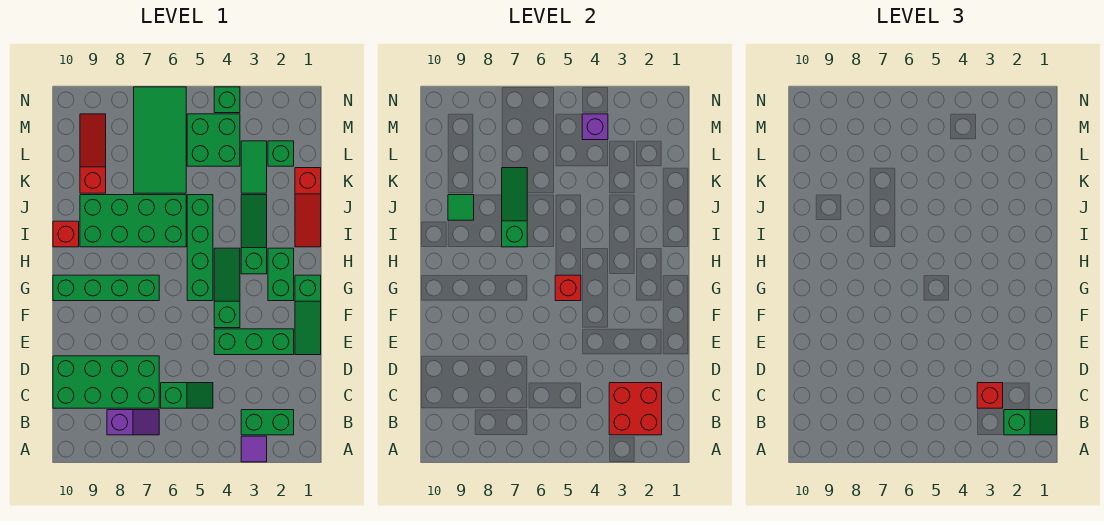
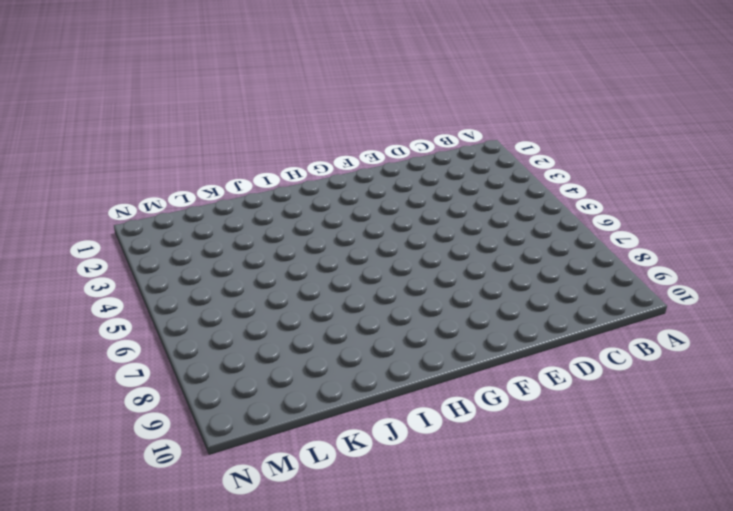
none -> purple 1x1 tile [241,436,267,462]
none -> green 1x2 brick [241,410,294,435]
none -> purple 1x2 slope [107,410,159,435]

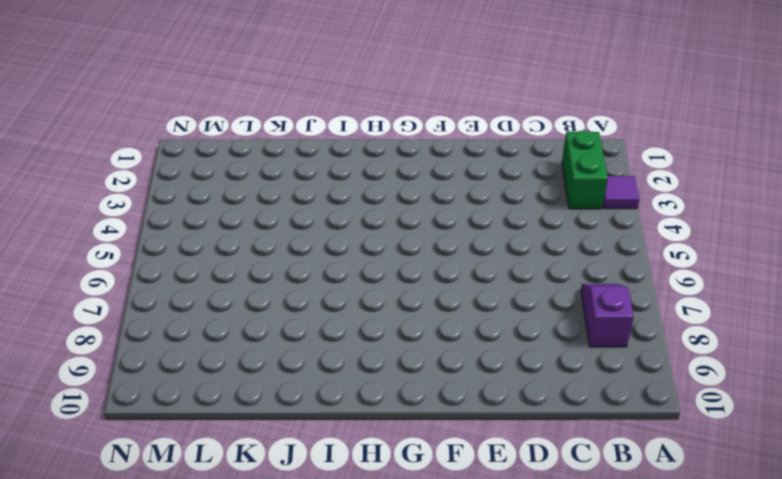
none -> green 1x2 slope [161,383,213,408]
none -> green 2x4 brick [53,356,159,408]
none -> green 1x3 slope [295,275,321,355]

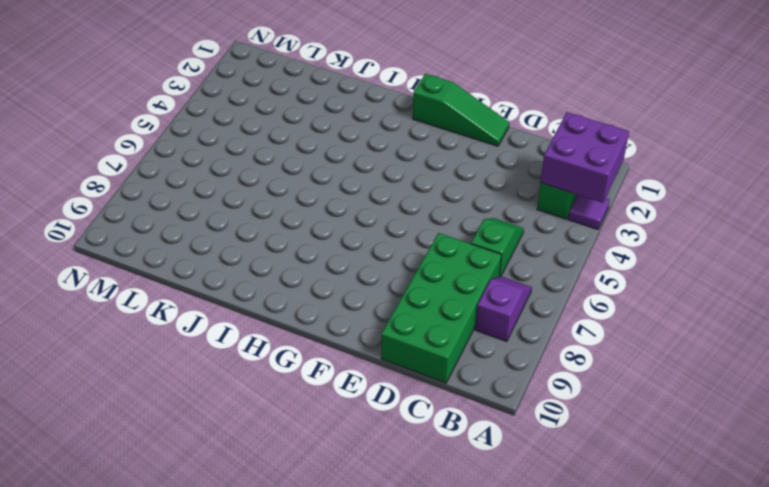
purple 2x2 brick [541,112,629,203] -> red 2x2 brick [609,383,662,435]
none -> green 1x3 brick [214,329,294,355]
none -> green 1x3 slope [214,248,240,328]
none -> green 1x2 brick [268,248,294,301]

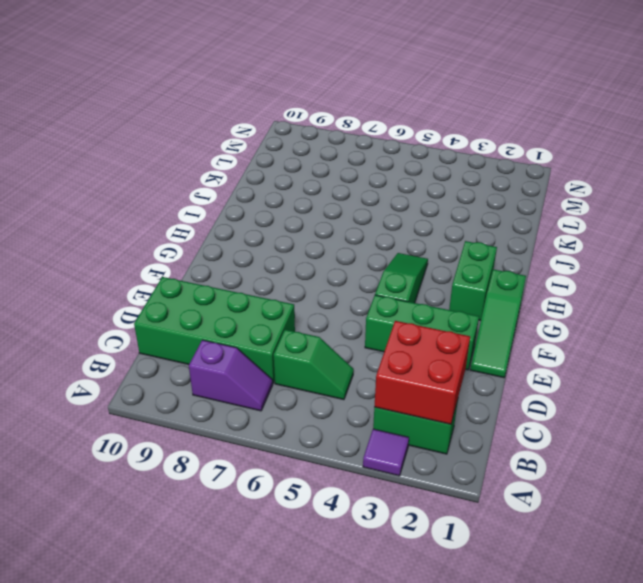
none -> green 1x4 brick [187,195,213,301]
none -> green 1x4 brick [53,275,159,301]
none -> green 1x3 slope [241,195,267,274]

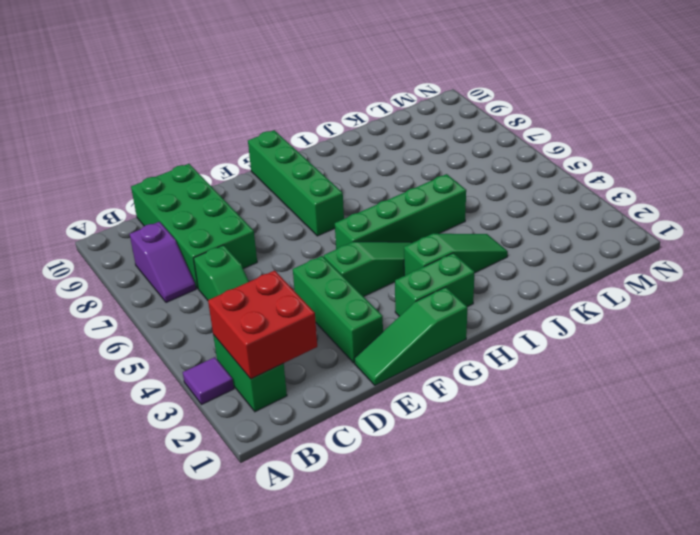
none -> red 1x3 slope [295,168,321,247]
none -> green 2x4 brick [80,195,186,247]
none -> red 1x1 brick [53,221,79,247]

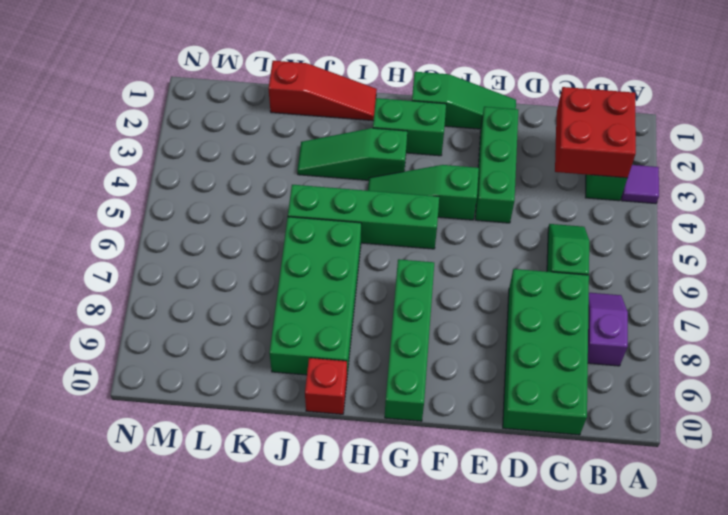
none -> green 1x2 tile [241,141,267,193]
none -> green 2x4 tile [134,87,186,193]
none -> red 1x3 slope [80,114,106,193]

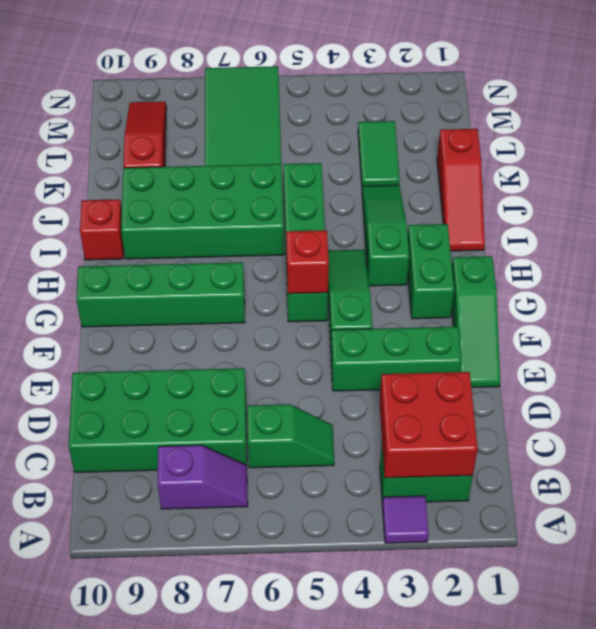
none -> green 1x1 brick [268,141,294,166]
none -> green 2x2 brick [187,114,240,166]
none -> green 1x1 brick [214,87,240,113]

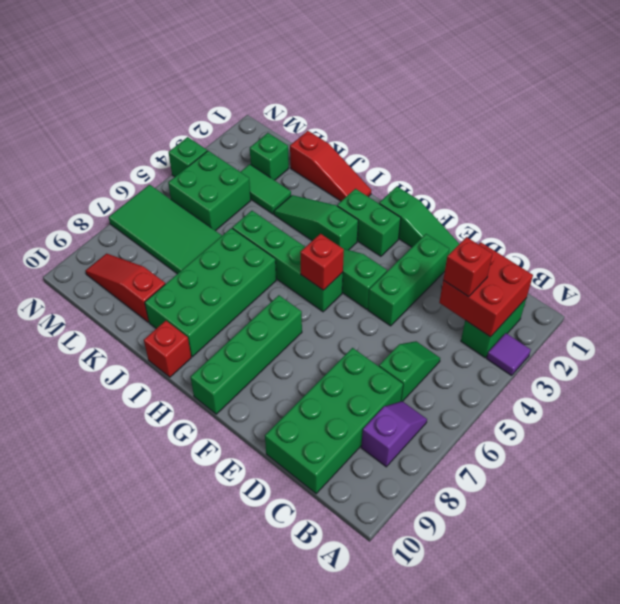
none -> green 1x3 slope [502,168,527,247]
none -> green 1x1 tile [448,195,474,220]
none -> purple 1x1 brick [582,114,608,140]

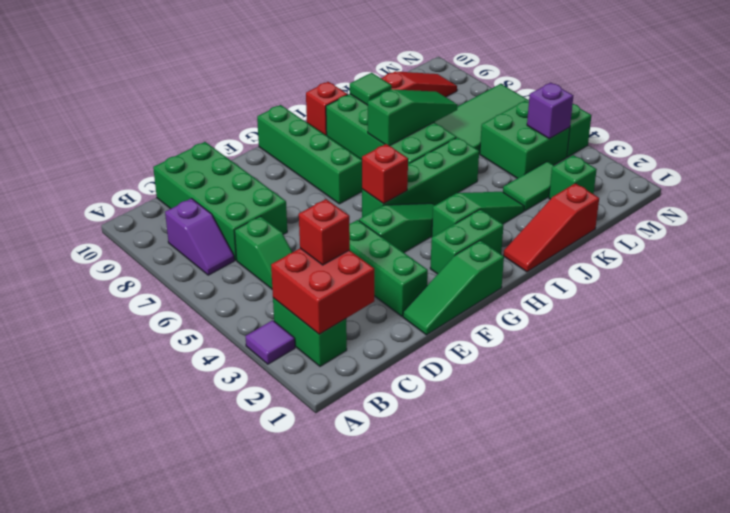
none -> green 1x2 slope [1004,410,1057,435]

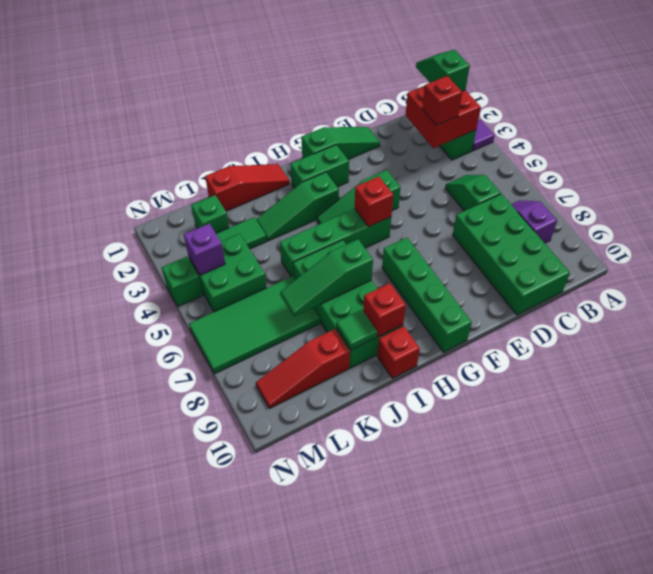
red 1x1 brick [363,283,406,337] -> none
none -> green 1x3 brick [214,329,294,355]

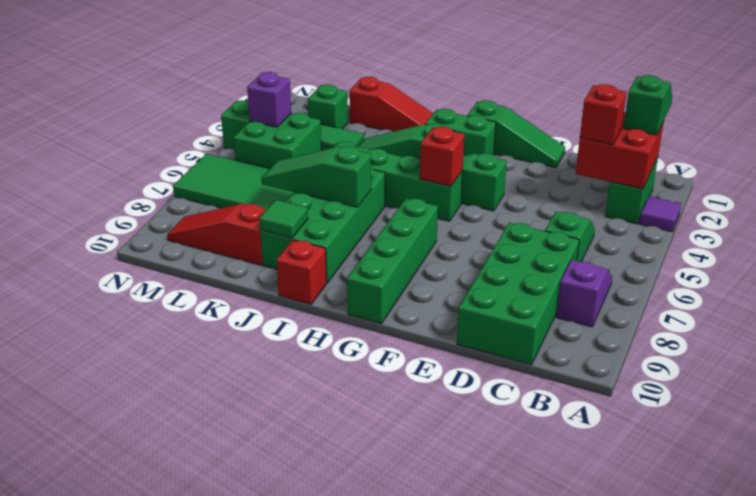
none -> green 1x3 brick [214,329,294,355]

